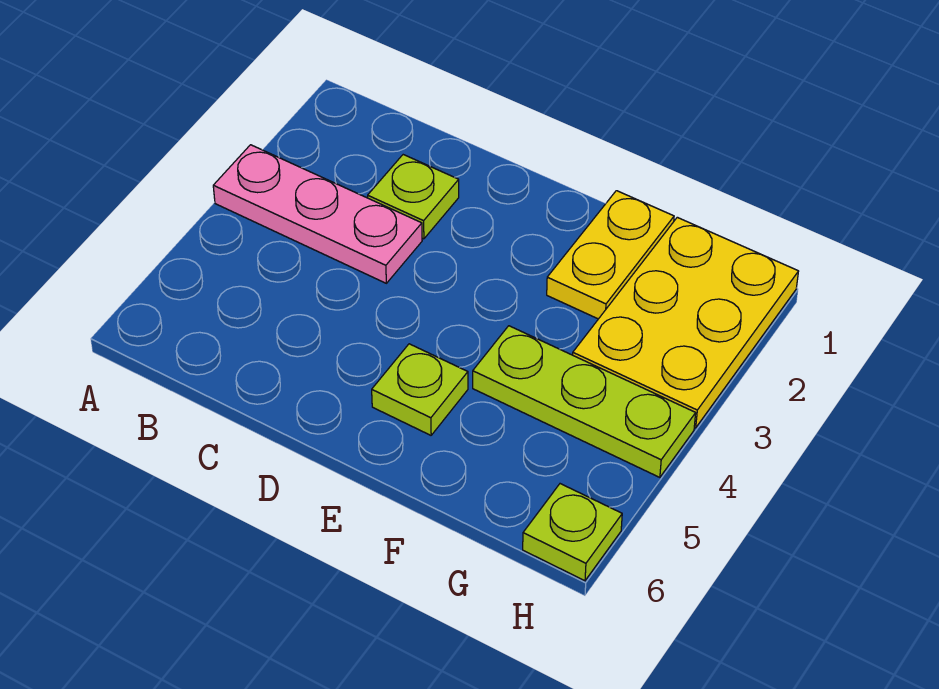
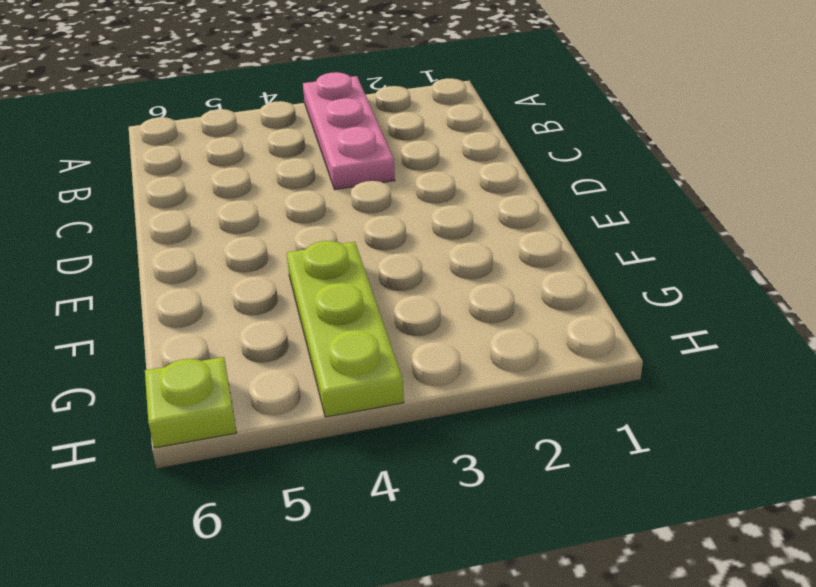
none -> lime 1x1 plate [368,155,459,239]
none -> lime 1x1 plate [372,344,468,435]

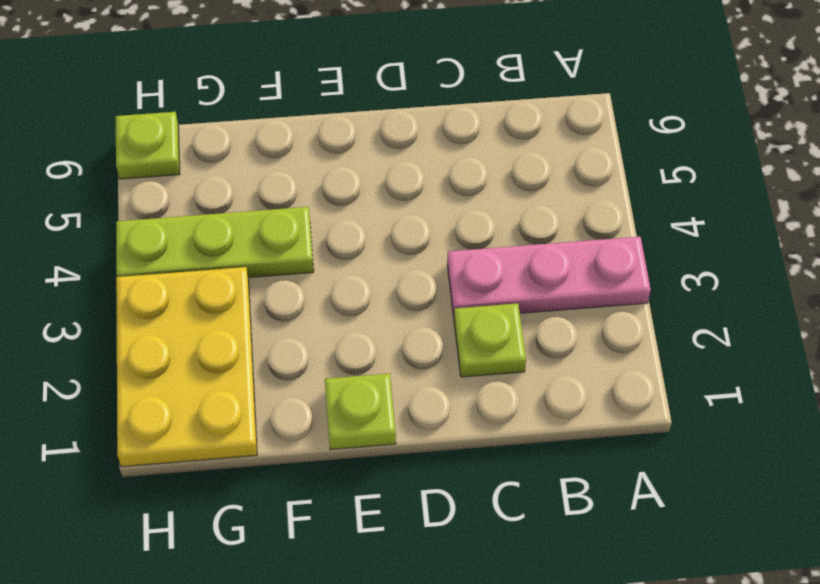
lime 1x1 plate [325,373,396,449] -> lime 1x1 plate moved to [372,344,468,435]
none -> yellow 1x2 plate [547,191,674,319]

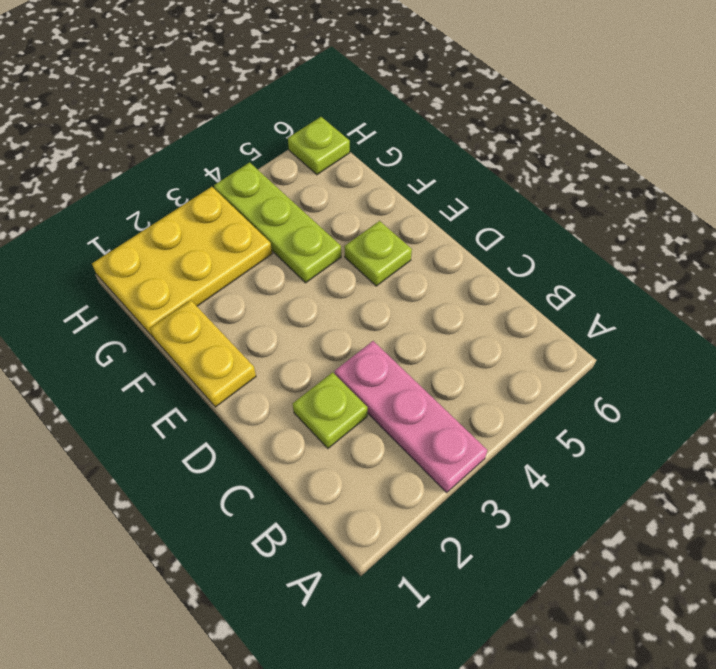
yellow 1x2 plate [150,300,256,407] -> yellow 1x2 plate turned to [547,191,674,319]

